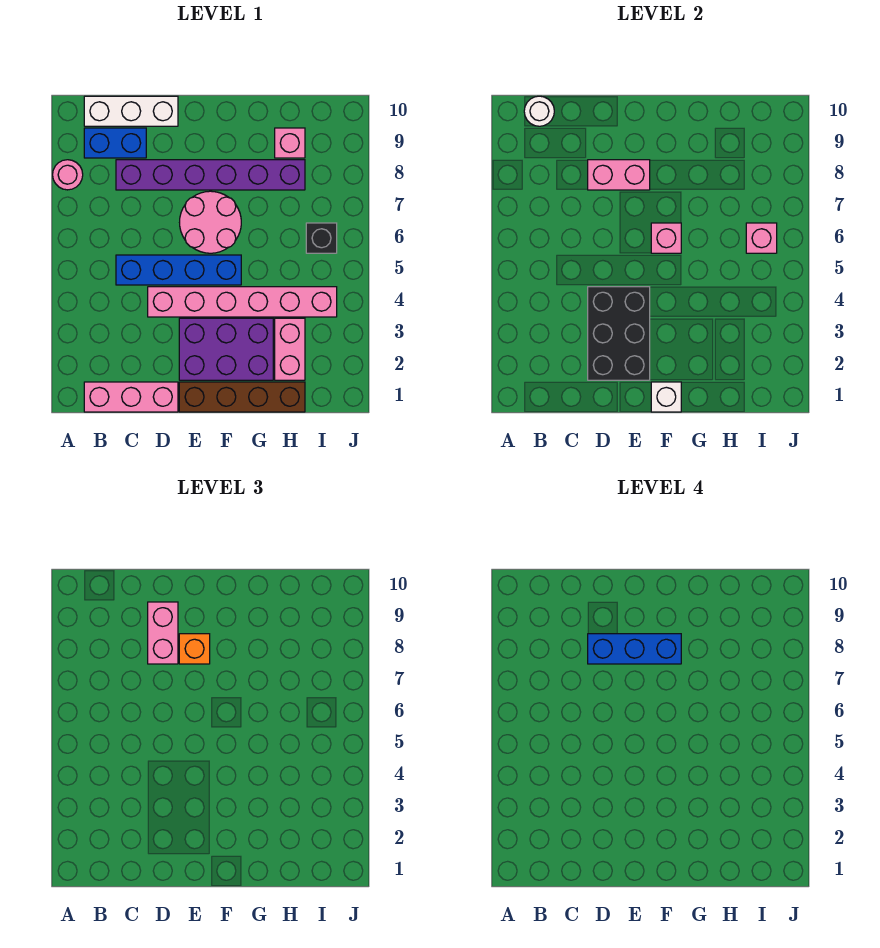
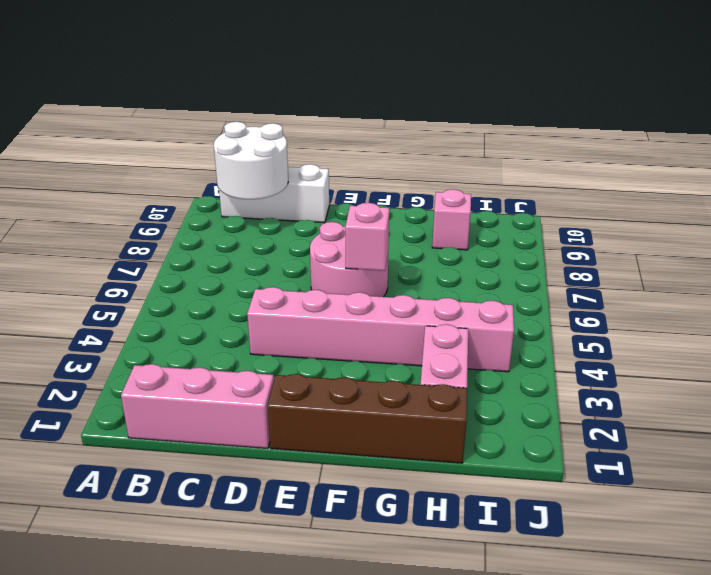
white 2x2 round brick [214,122,288,199] -> white 1x1 round brick [524,96,554,126]
none -> pink 1x1 round brick [53,160,83,190]
none -> blue 1x2 brick [84,128,146,158]
none -> blue 1x4 brick [116,255,241,285]

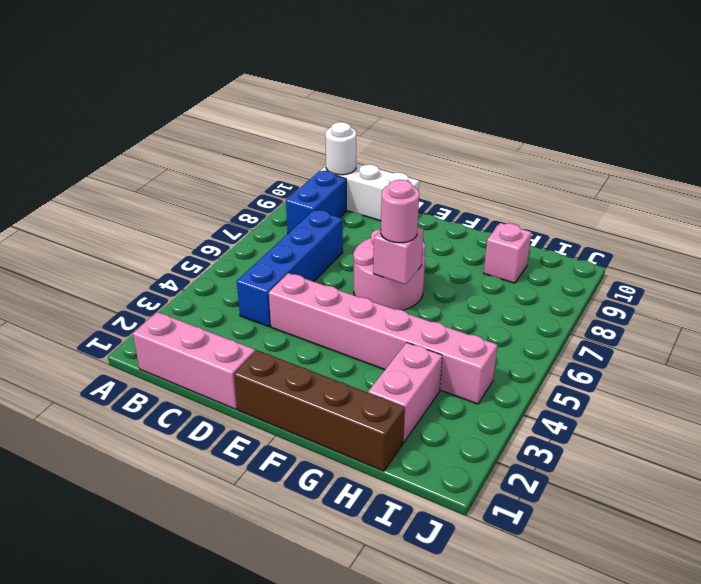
blue 1x2 brick [286,171,346,233] -> blue 1x2 brick turned to [84,128,146,158]
blue 1x4 brick [237,210,343,327] -> blue 1x4 brick turned to [116,255,241,285]
pink 1x1 round brick [381,180,419,243] -> pink 1x1 round brick moved to [53,160,83,190]
none -> purple 1x6 brick [116,160,305,190]
none -> purple 2x3 brick [179,318,273,380]
none -> black 1x1 brick [306,223,337,253]

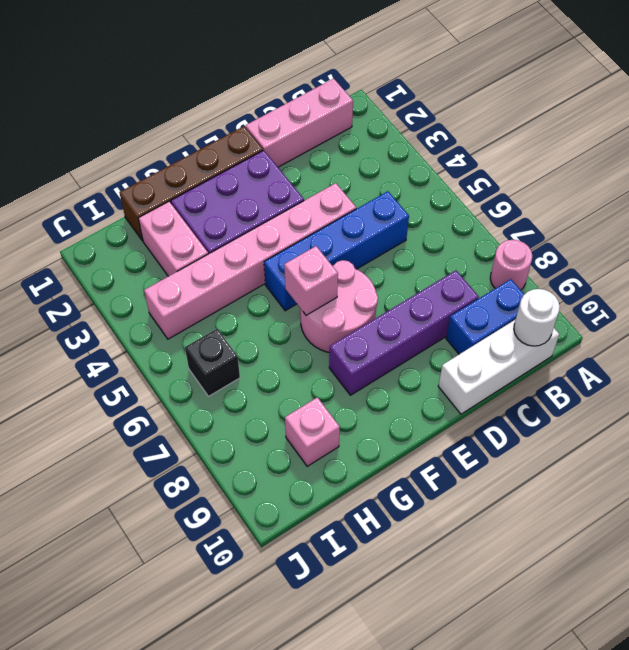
purple 1x4 brick [329,271,479,395] -> purple 1x6 brick [116,160,305,190]
none -> black 2x3 brick [588,287,650,380]
none -> pink 1x2 brick [588,160,650,190]
none -> white 1x1 brick [651,382,681,412]

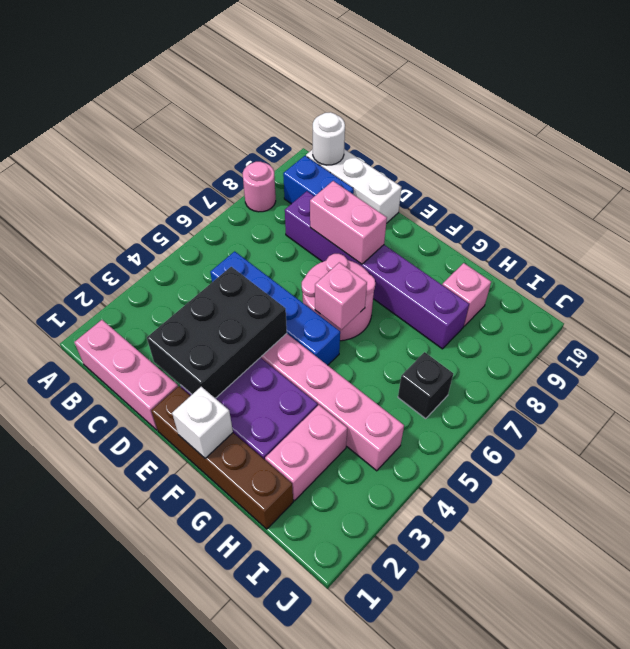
none -> pink 1x1 brick [746,223,777,253]
none -> pink 1x2 brick [148,602,178,664]
none -> orange 1x1 brick [179,634,210,664]

